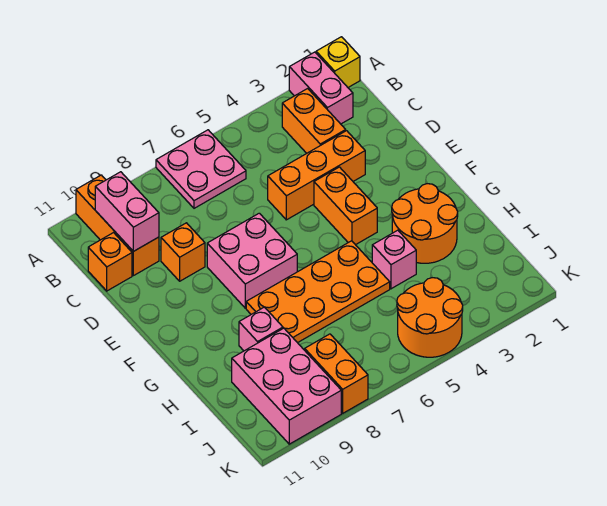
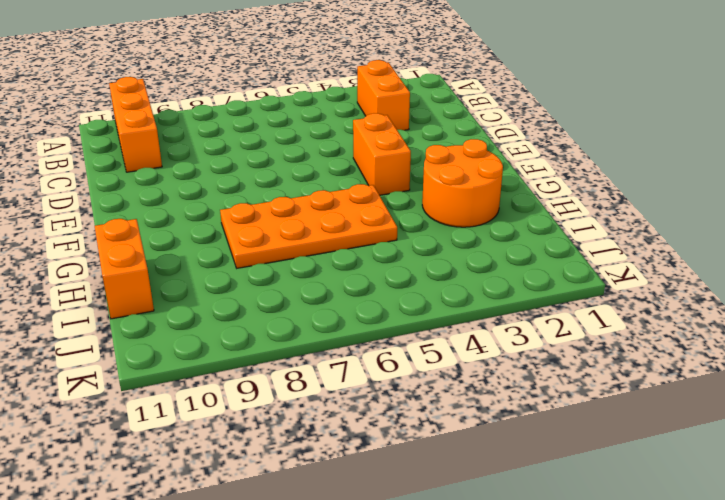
orange 1x2 brick [95,219,154,319] -> orange 1x2 brick moved to [305,334,368,413]
none -> yellow 1x1 brick [316,37,360,87]
none -> pink 1x2 brick [289,52,353,124]
none -> pink 2x2 plate [156,130,246,208]

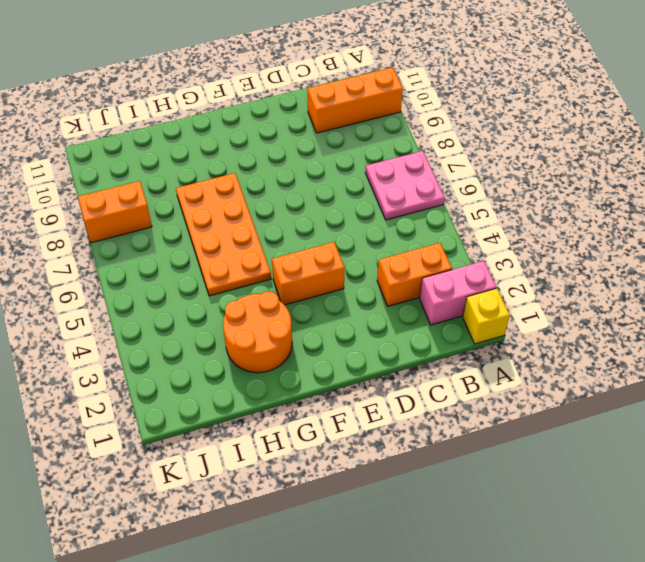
none -> orange 1x1 brick [88,233,132,291]
none -> orange 1x3 brick [268,131,365,220]
none -> orange 1x1 brick [161,223,205,281]

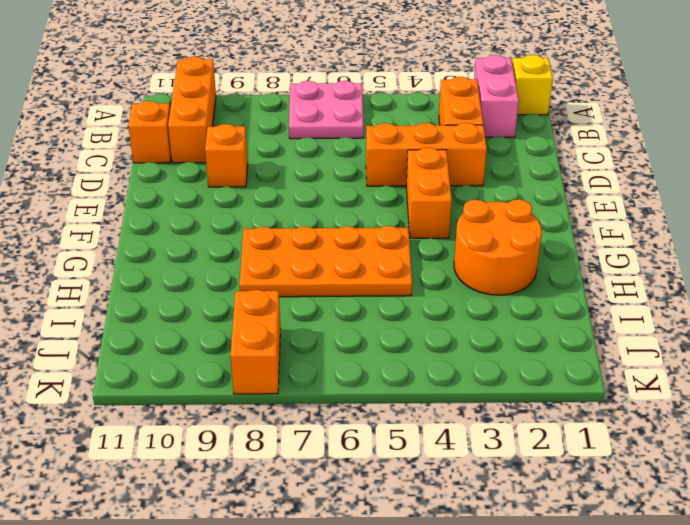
none -> pink 2x2 brick [207,213,297,308]
none -> pink 1x1 brick [372,230,416,289]
none -> pink 1x1 brick [239,307,283,351]

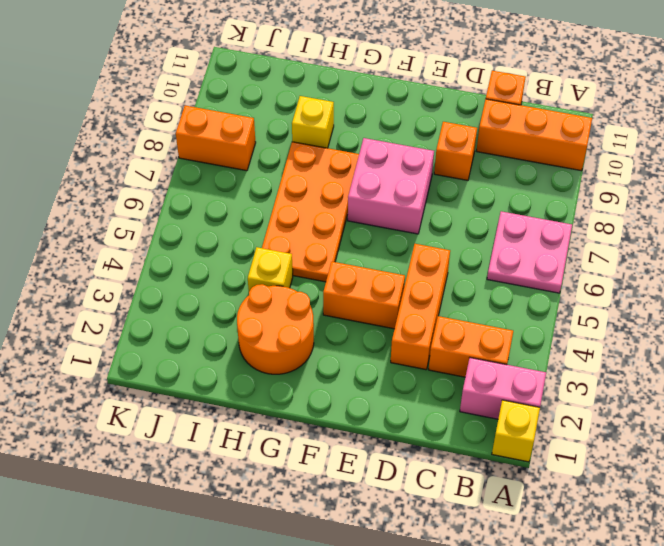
yellow 1x1 brick [248,247,293,291] -> pink 1x1 brick [372,230,416,289]
yellow 1x1 brick [292,96,334,148] -> pink 1x1 brick [239,307,283,351]
none -> pink 2x3 brick [232,328,341,444]
none -> orange 2x2 round brick [397,278,463,357]
none -> pink 1x2 brick [95,172,159,251]

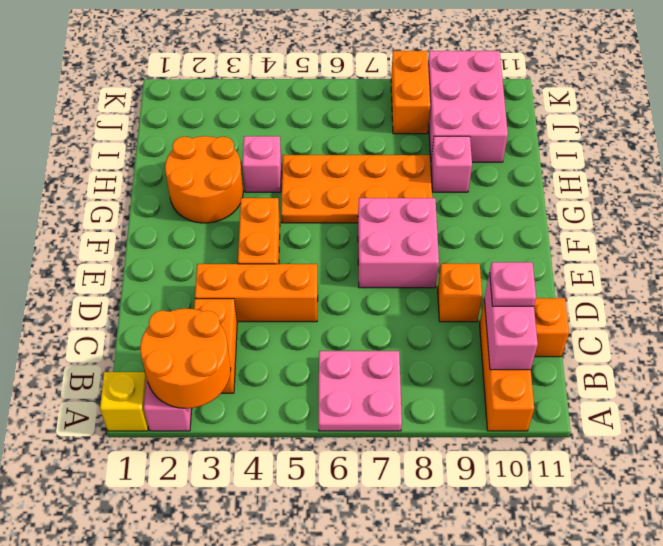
orange 2x2 round brick [140,309,231,408] -> orange 2x2 round brick moved to [397,278,463,357]
pink 1x1 plate [490,262,536,306] -> none

